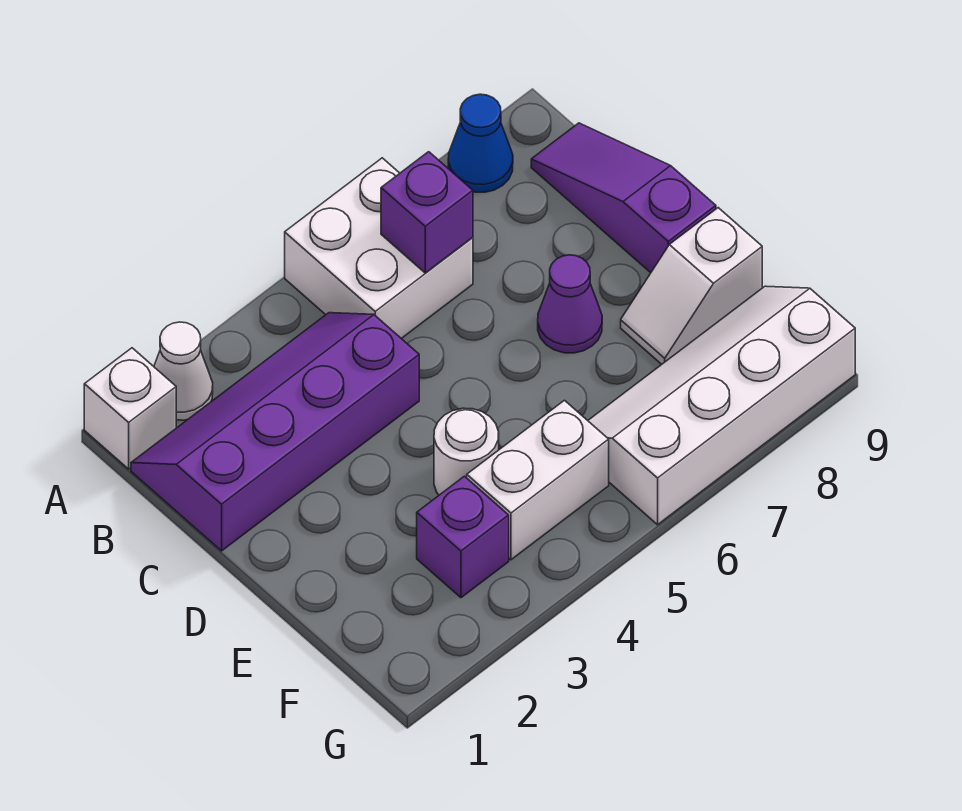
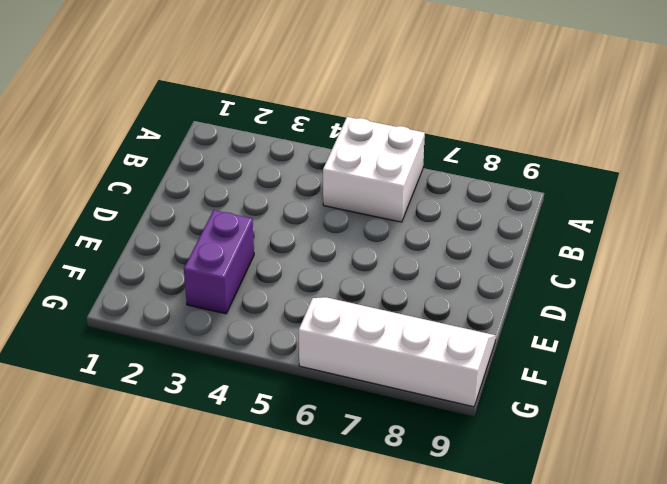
purple 1x2 brick [184,210,254,314] -> purple 1x1 brick [417,476,509,598]
none -> white 1x1 brick [84,348,176,469]
none -> white 1x1 cone [154,322,213,420]
none -> blue 1x1 cone [448,94,513,192]

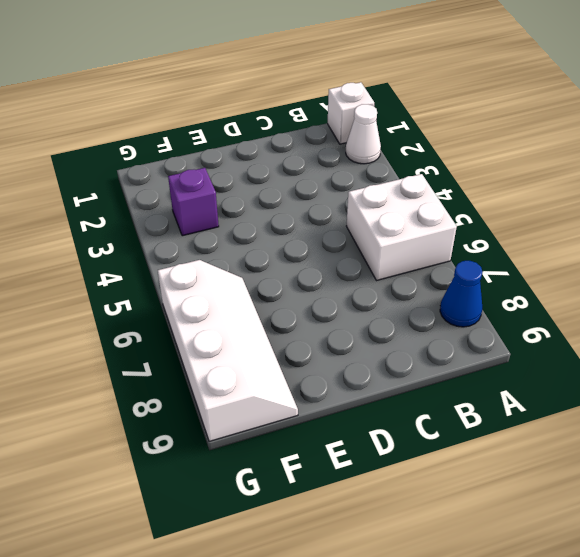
none -> purple 2x4 slope [131,313,419,551]
none -> purple 1x3 slope [531,123,716,273]
none -> purple 1x1 cone [538,255,602,353]

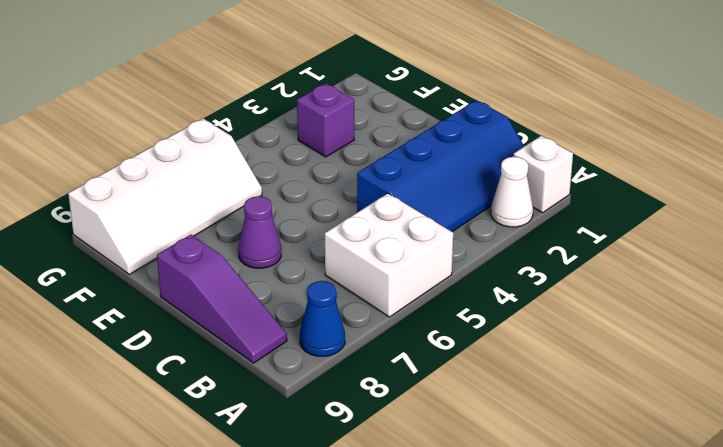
blue 2x4 slope [357,100,524,232] -> purple 2x4 slope [131,313,419,551]
none -> white 1x1 round brick [434,408,499,495]
none -> white 1x2 slope [621,208,762,364]
none -> white 1x2 brick [467,400,609,560]

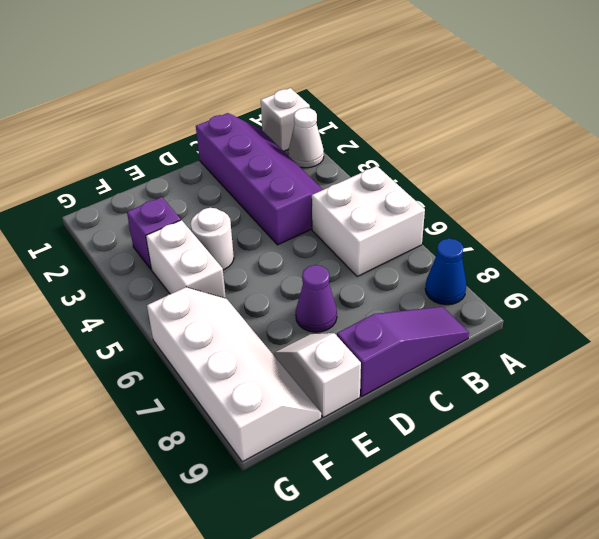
none -> purple 1x1 brick [381,152,473,273]

